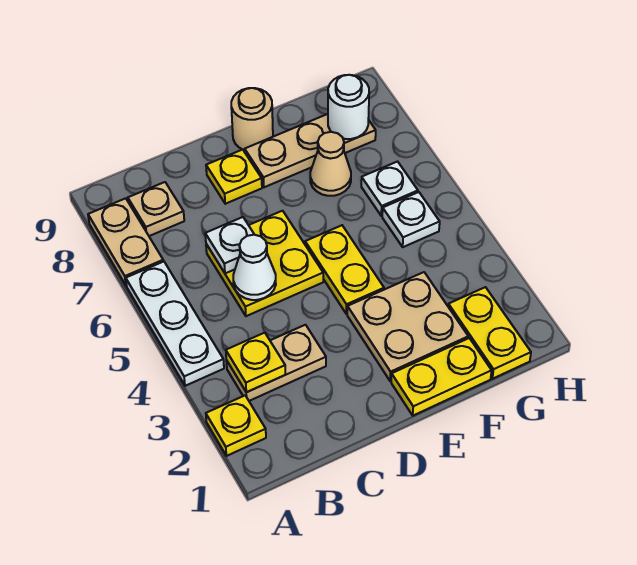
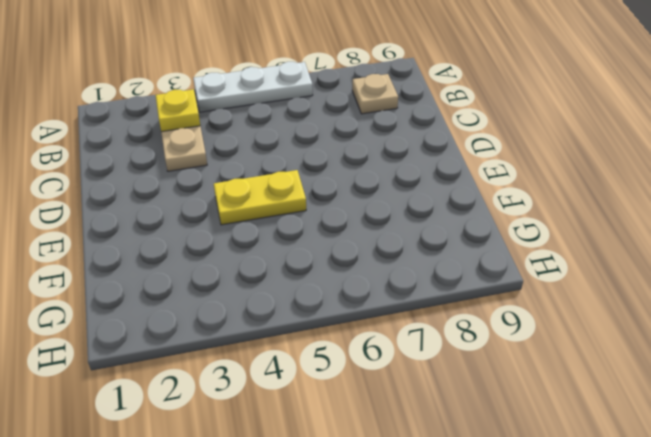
none -> yellow 1x1 plate [206,396,266,456]
none -> tan 1x2 plate [88,198,163,286]
none -> yellow 2x2 plate [206,211,323,316]

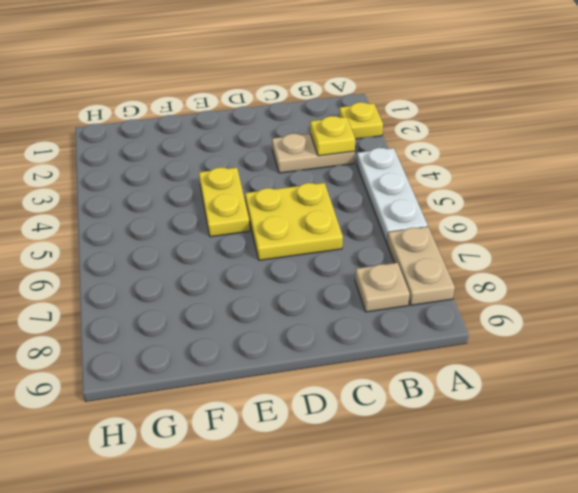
none -> yellow 1x1 plate [206,149,262,204]
none -> yellow 1x2 plate [391,338,492,416]
none -> tan 2x2 plate [347,272,468,381]

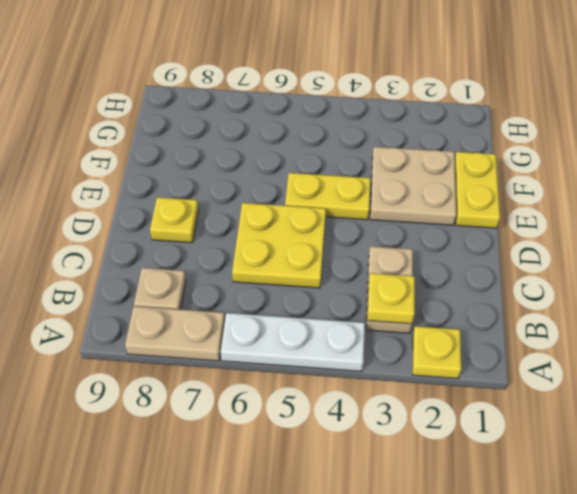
none -> tan 1x3 plate [245,114,376,187]
none -> tan 1x1 round brick [231,88,273,150]
none -> tan 1x1 cone [310,132,351,196]

